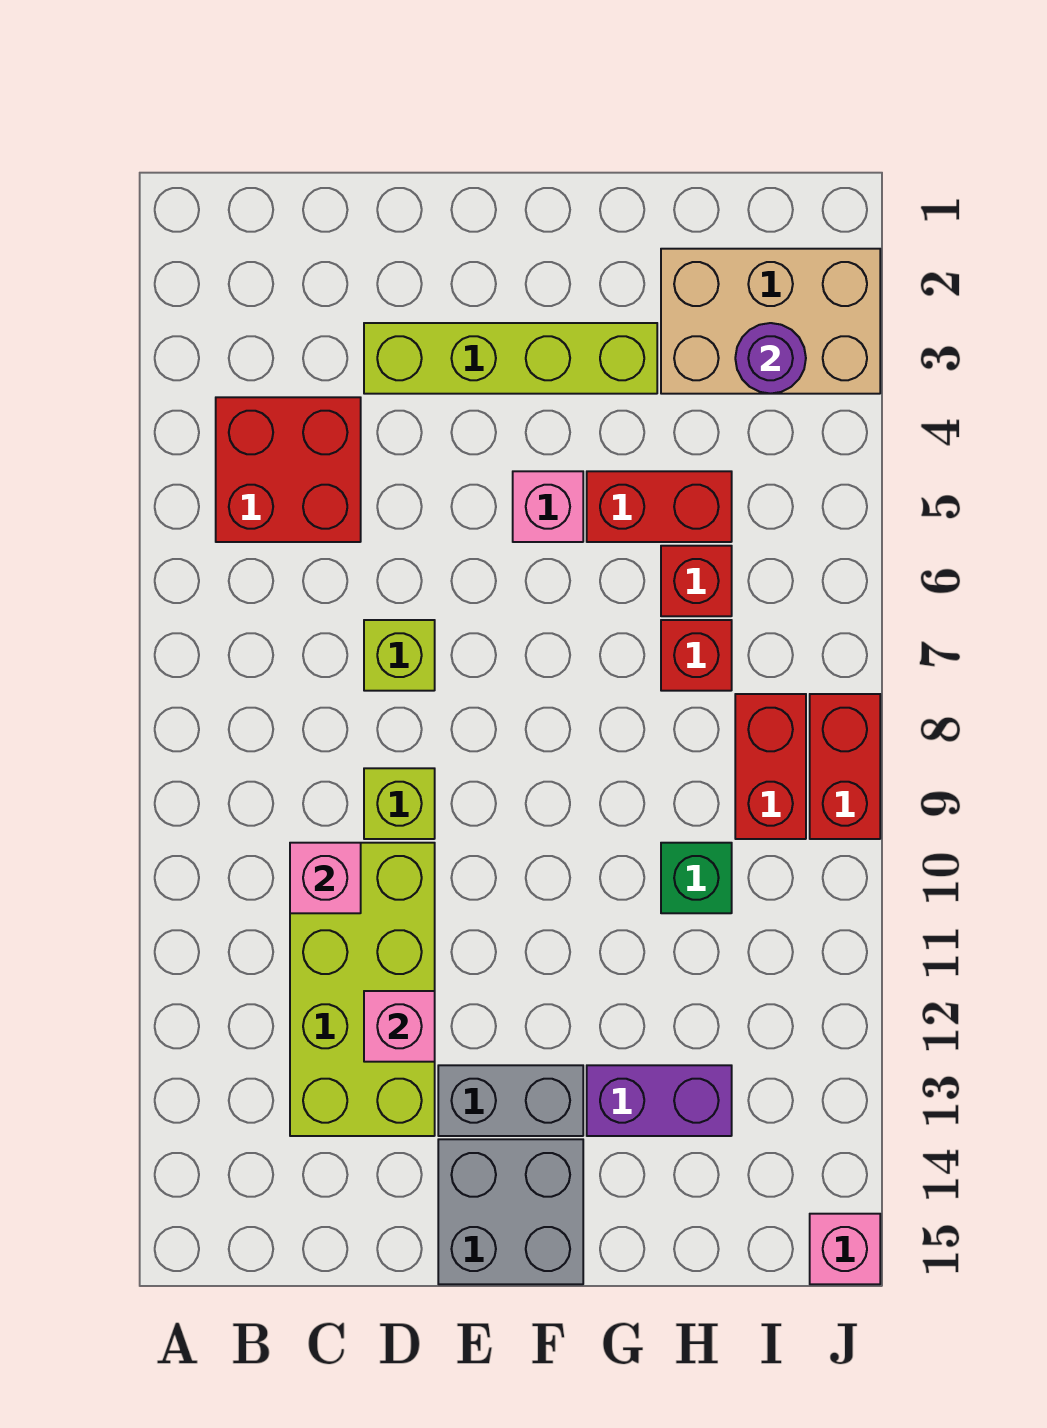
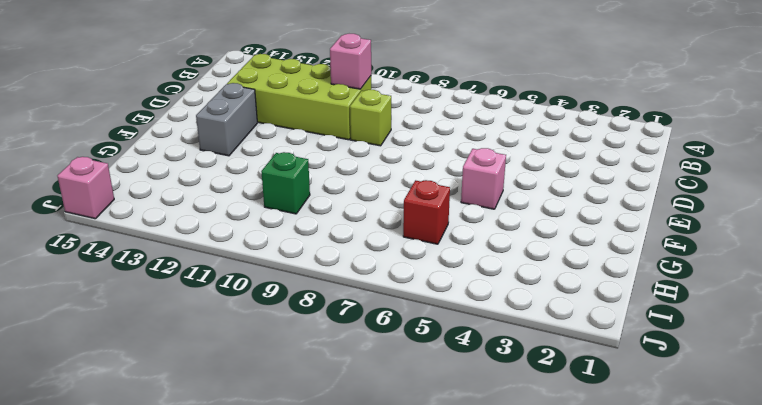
none -> red 2x2 brick [216,397,361,542]
none -> lime 1x4 brick [364,323,657,394]
none -> lime 1x1 brick [364,620,435,691]

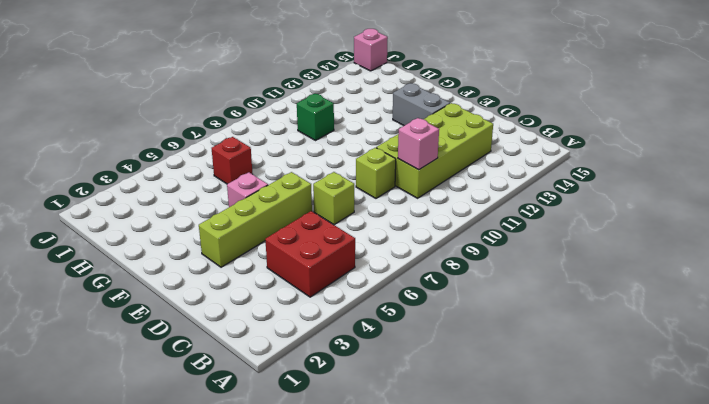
lime 1x4 brick [199,172,312,267] -> lime 1x4 brick turned to [364,323,657,394]
none -> grey 2x2 brick [438,1139,583,1284]
none -> red 1x2 brick [587,471,732,542]
none -> purple 1x2 brick [587,1065,732,1136]

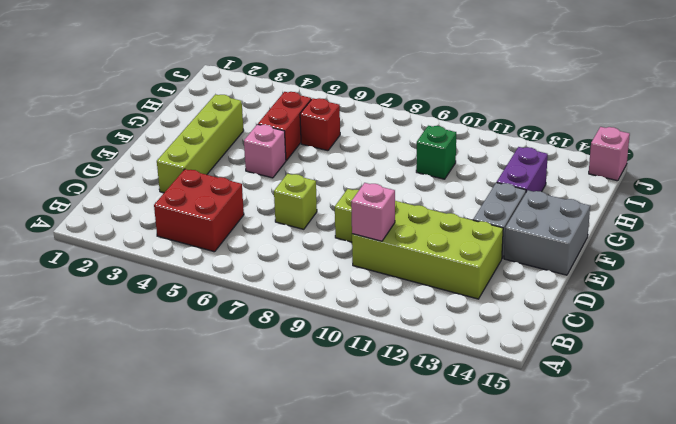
none -> tan 2x3 brick [661,249,880,394]
none -> red 1x1 brick [661,620,732,691]
none -> red 1x2 brick [735,694,806,839]

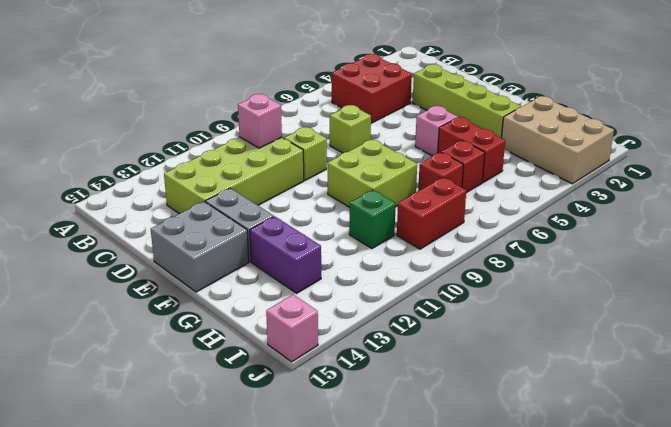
lime 2x2 brick [327,139,417,207] -> none
none -> red 1x2 brick [810,694,880,839]
none -> pink 1x1 brick [364,991,435,1062]
none -> purple 1x1 round brick [735,323,806,394]

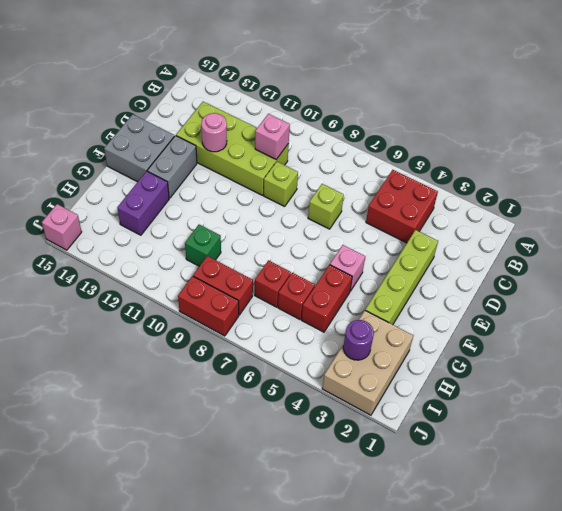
pink 1x1 round brick [201,113,227,152] -> pink 1x1 brick [364,991,435,1062]

